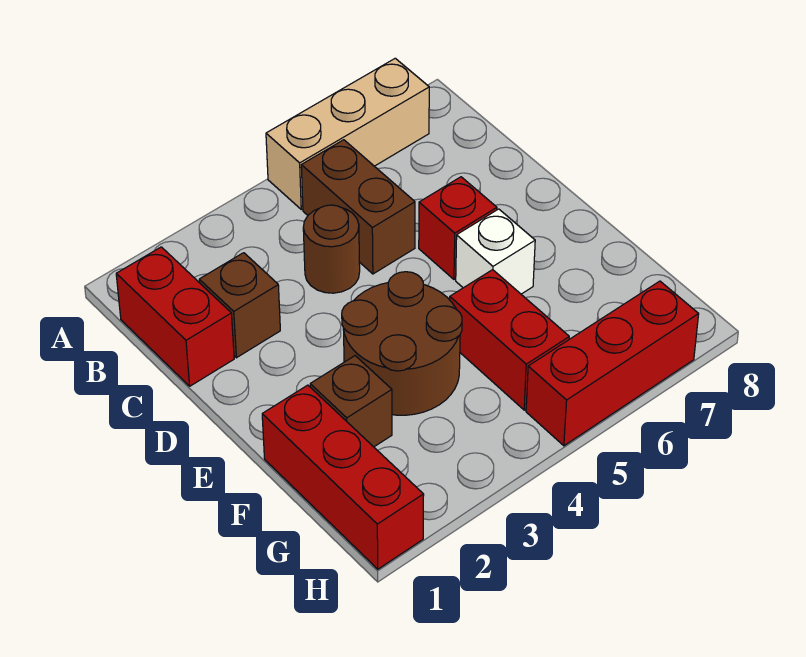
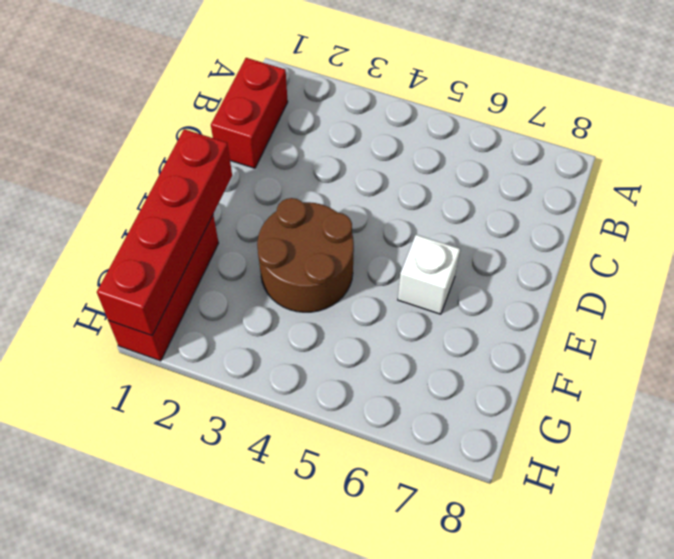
red 1x4 brick [97,129,232,336] -> none
none -> tan 1x3 brick [266,58,429,209]
none -> brown 1x2 brick [301,140,415,274]
none -> brown 1x1 brick [199,253,280,358]

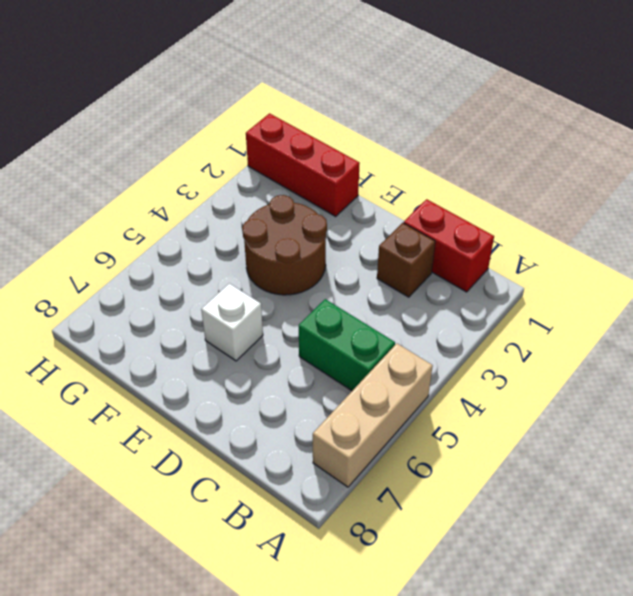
green 1x2 brick [299,299,395,391] -> brown 1x2 brick [301,140,415,274]
none -> brown 1x1 round brick [303,205,360,293]
none -> red 1x1 brick [419,177,497,279]
none -> brown 1x1 brick [310,356,392,447]

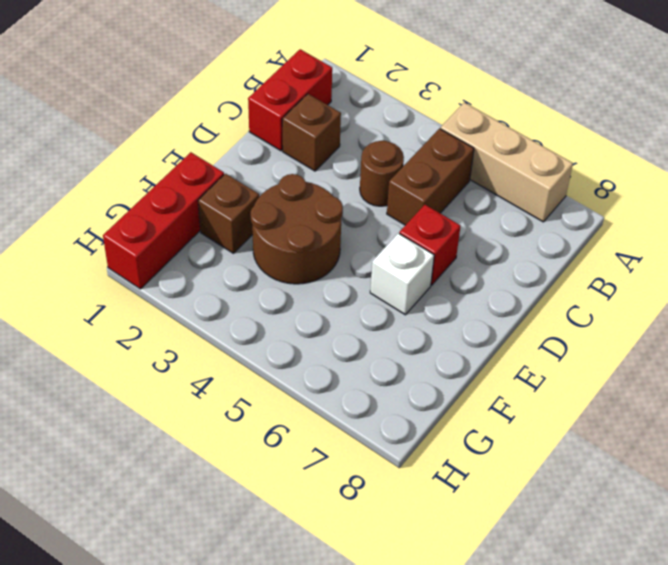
none -> red 1x2 brick [450,270,569,410]
none -> red 1x3 brick [526,281,699,446]

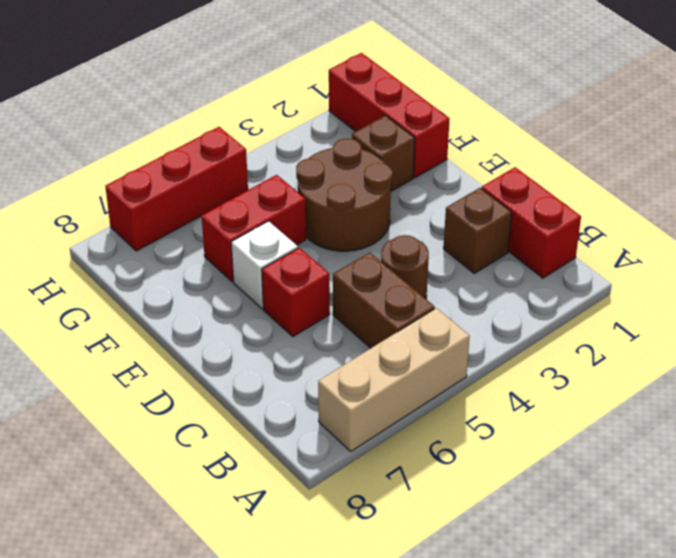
red 1x2 brick [202,175,306,282] -> red 1x2 brick turned to [450,270,569,410]

